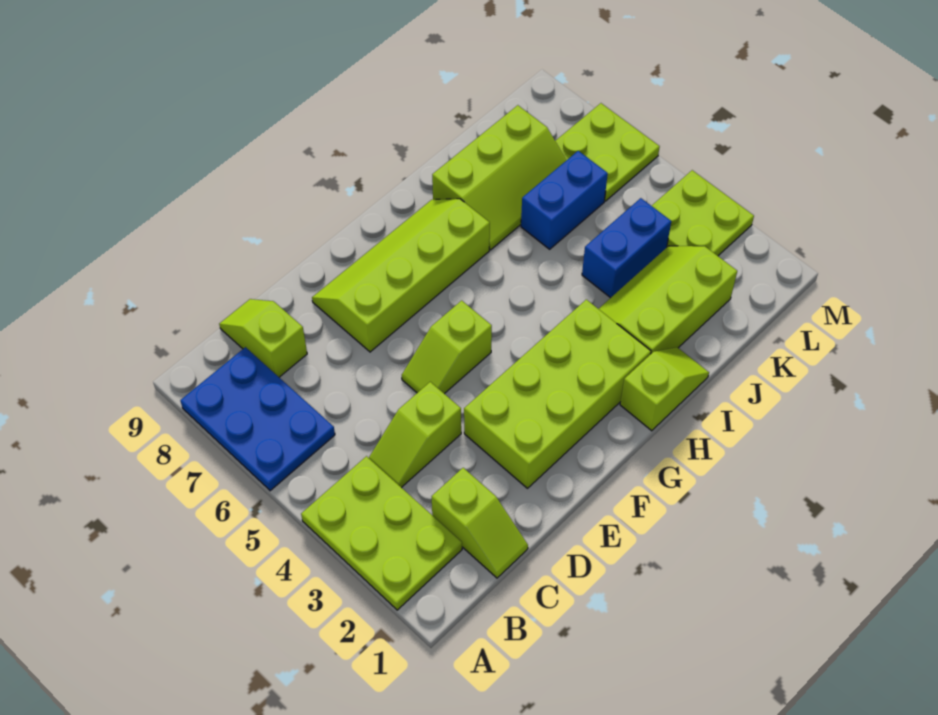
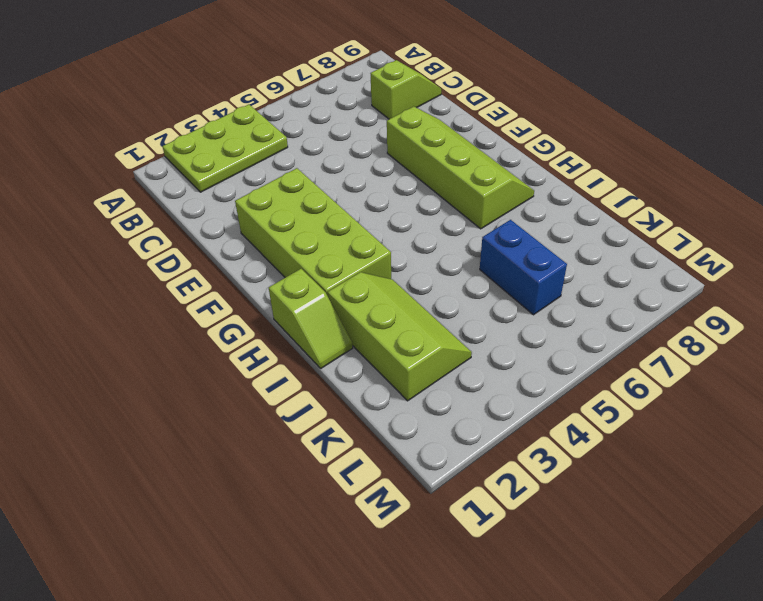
none -> blue 2x3 plate [180,347,335,491]
none -> lime 1x2 slope [432,468,528,578]
none -> lime 1x2 slope [369,382,461,488]

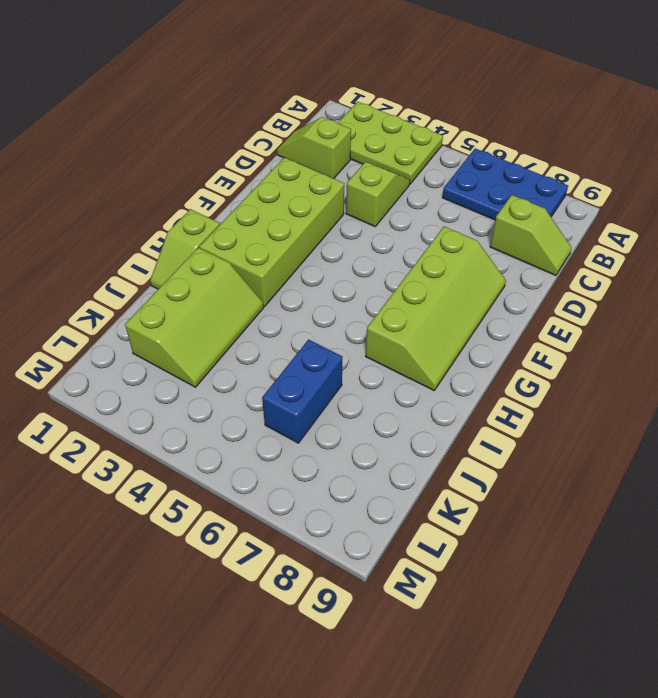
none -> lime 1x2 slope [402,301,492,394]
none -> lime 2x3 slope [432,105,566,250]
none -> blue 1x2 brick [582,198,671,298]

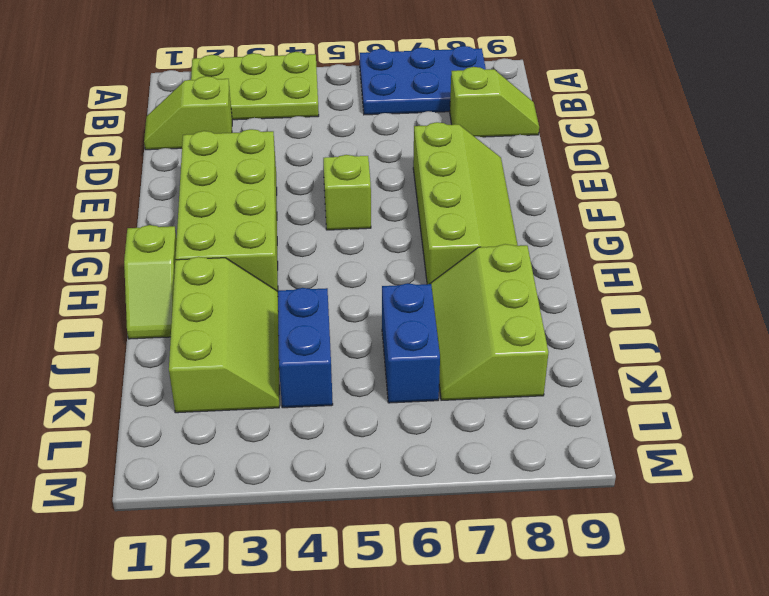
none -> lime 1x2 slope [369,382,461,488]
none -> lime 2x2 plate [652,170,754,256]
none -> lime 2x2 plate [555,103,660,201]

